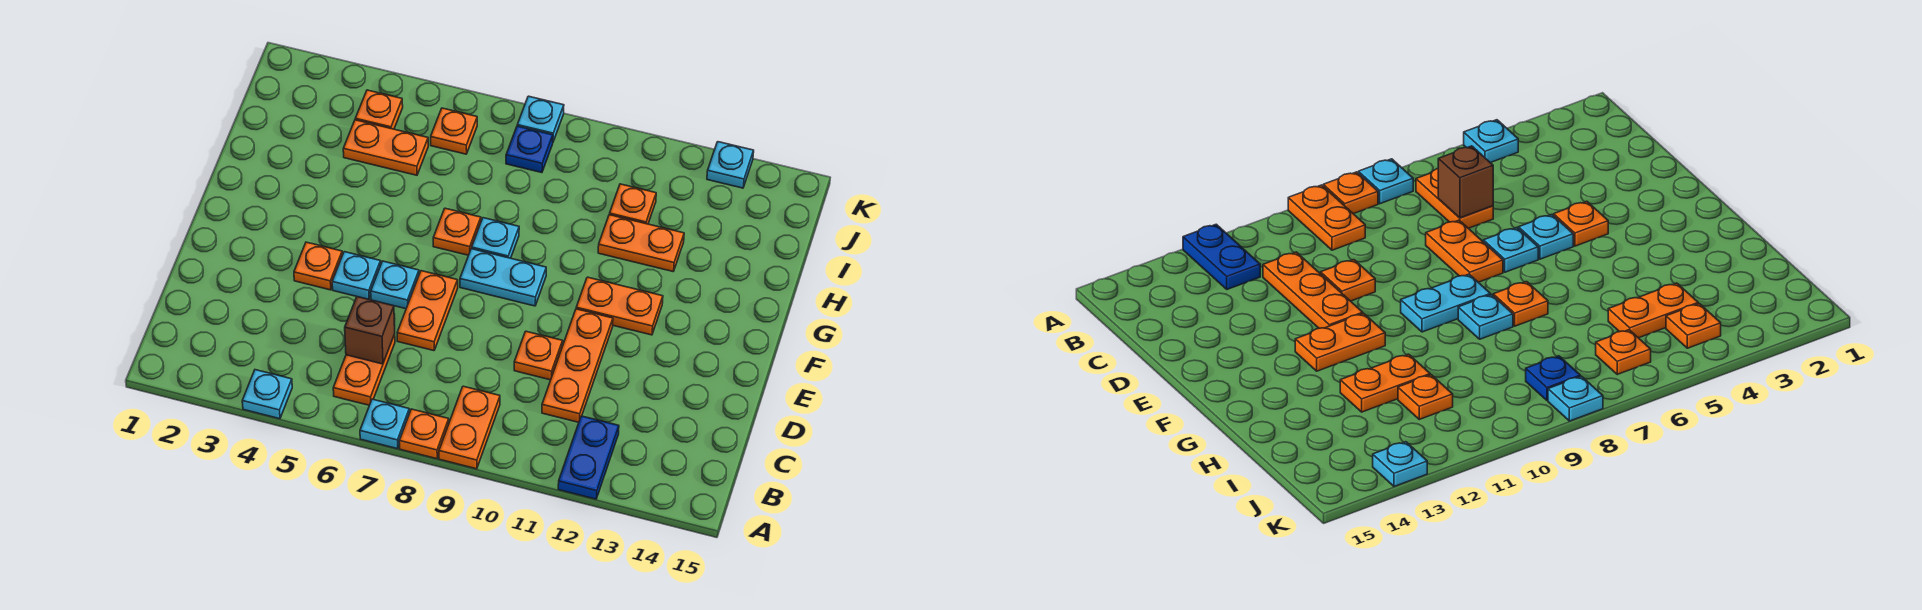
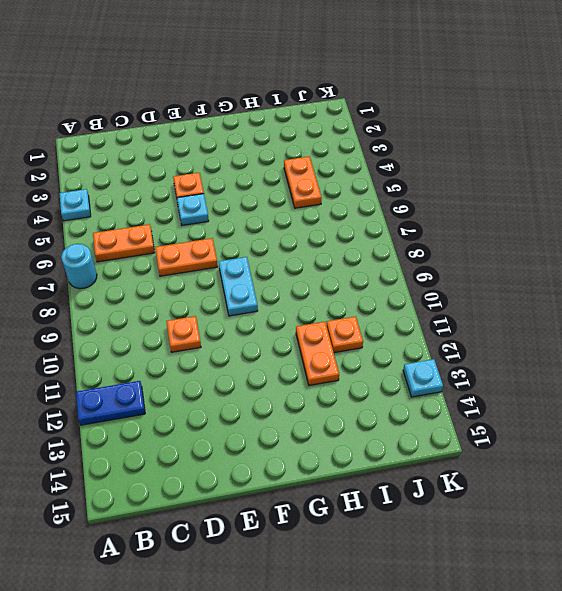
cyan 1x1 round brick [61,244,97,289] -> cyan 1x1 plate [360,399,409,449]
none -> orange 1x1 plate [399,409,449,459]
none -> orange 1x2 plate [439,386,500,469]
none -> orange 1x3 plate [542,309,613,422]

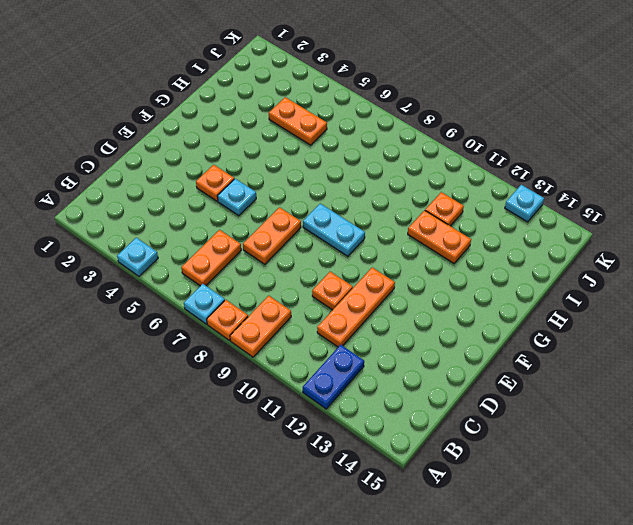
none -> cyan 1x1 plate [371,261,419,309]
none -> orange 1x2 plate [576,277,663,335]
none -> orange 1x1 plate [433,208,481,255]

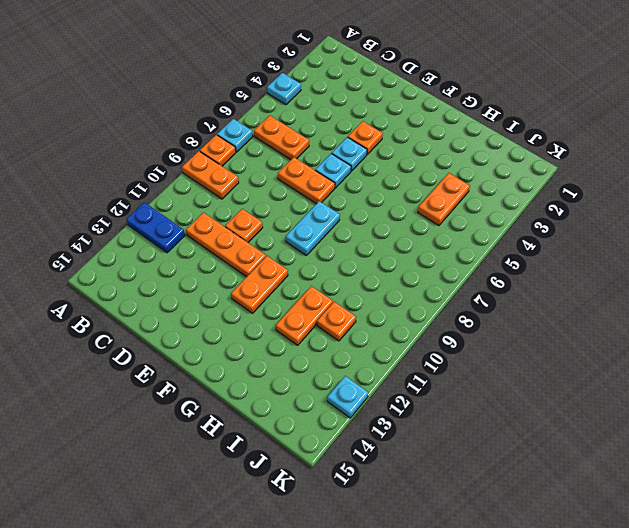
none -> orange 1x1 plate [433,208,481,255]
none -> cyan 1x1 plate [472,218,519,258]
none -> orange 1x1 plate [355,90,403,129]

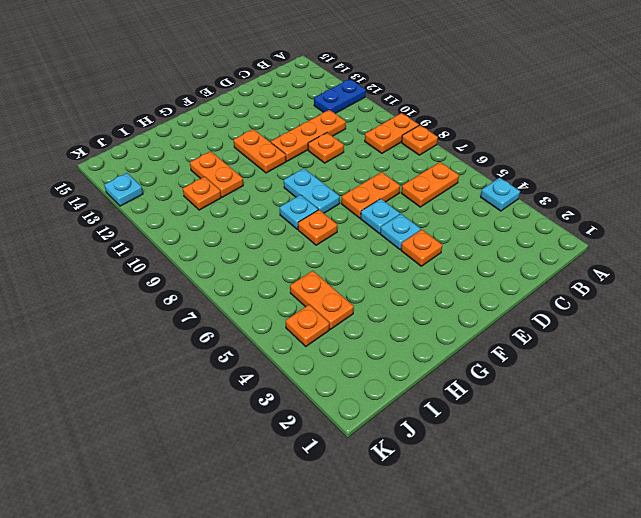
none -> cyan 1x1 plate [360,399,409,449]
none -> orange 1x1 plate [431,108,477,154]
none -> blue 1x1 plate [506,126,553,173]

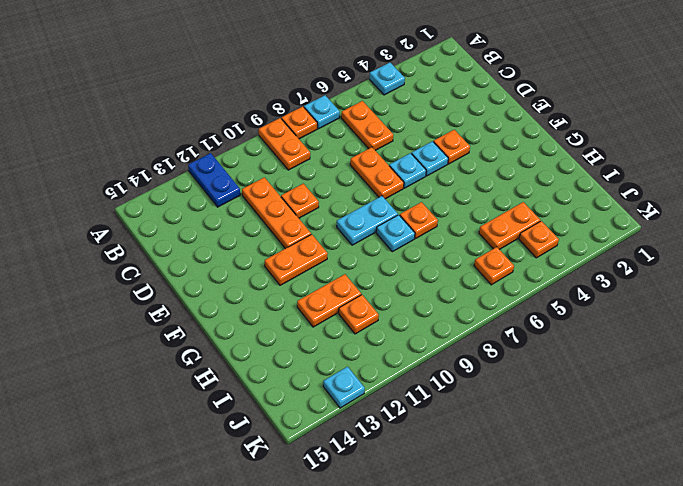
none -> blue 1x1 plate [506,126,553,173]
none -> cyan 1x1 plate [517,96,564,141]
none -> brown 1x1 brick [345,297,395,364]

